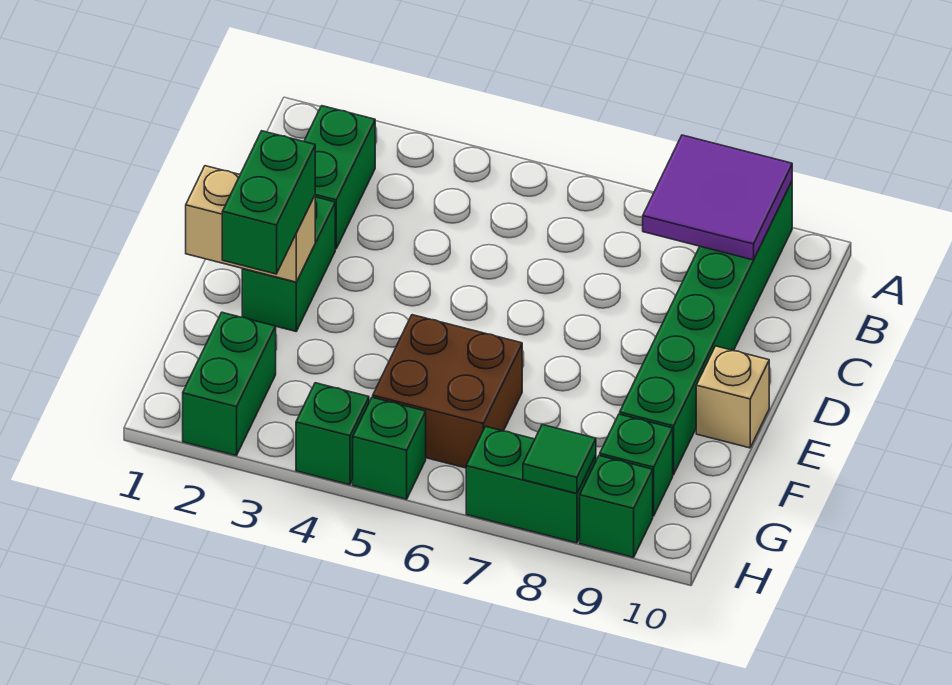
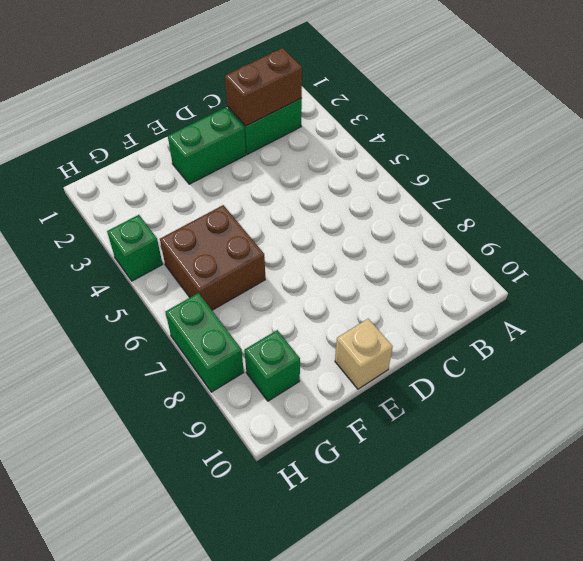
brown 1x2 brick [225,48,302,126] -> none
none -> green 1x6 brick [620,182,792,475]
none -> green 1x2 brick [183,312,276,456]
none -> green 1x1 brick [353,397,426,499]

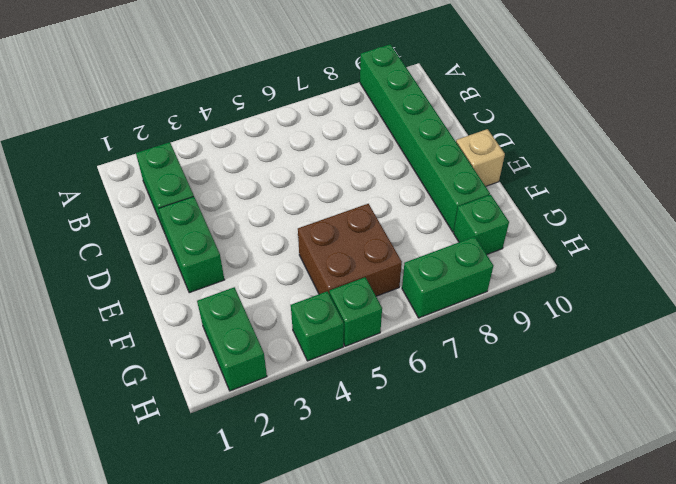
none -> green 1x1 brick [580,456,653,557]
none -> purple 2x2 tile [643,135,792,260]
none -> tan 1x2 brick [186,166,315,282]

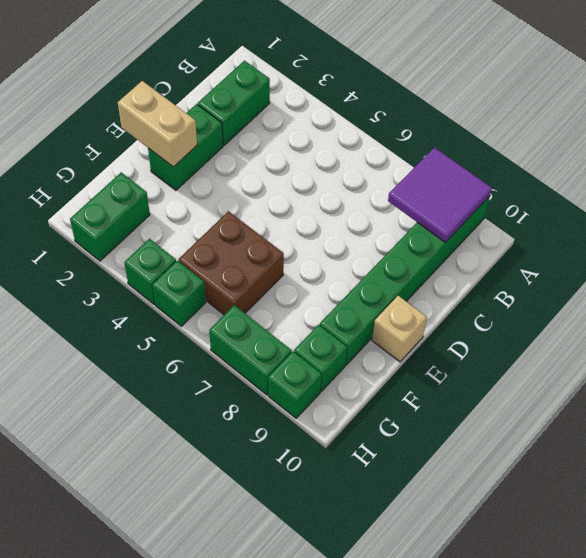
none -> green 1x1 tile [523,425,596,493]
none -> green 1x2 brick [222,131,315,274]

